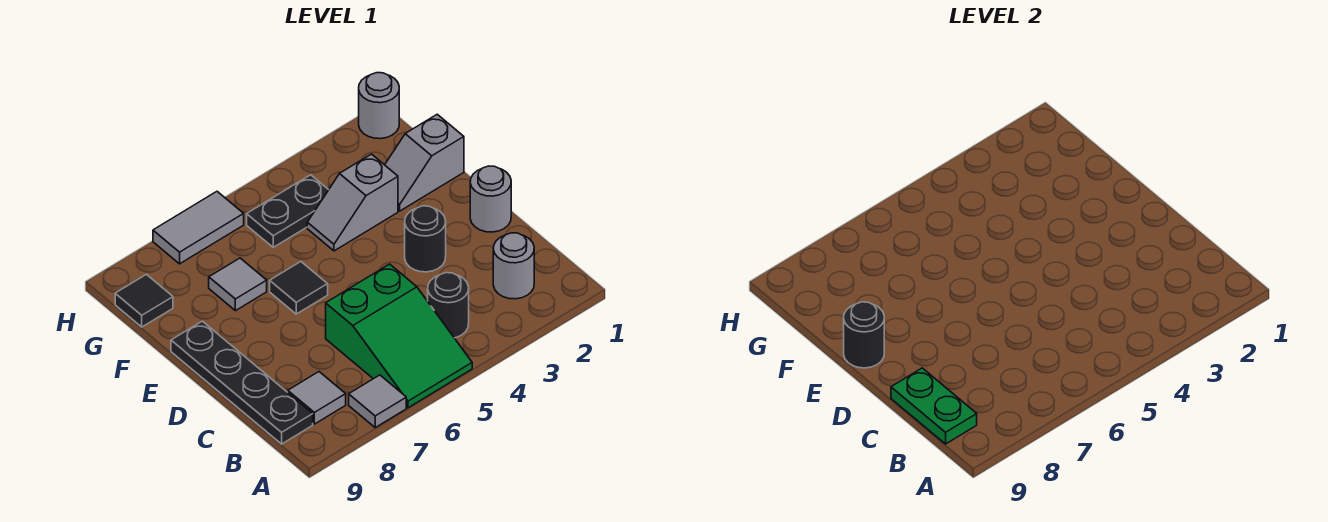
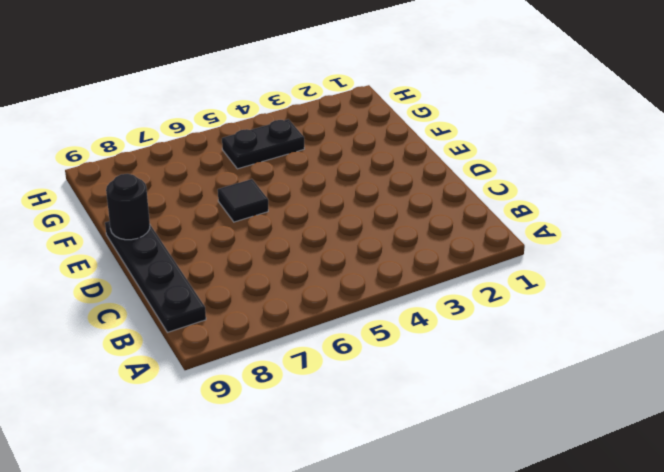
none -> green 2x3 slope [326,264,472,408]
none -> grey 1x1 tile [349,375,406,427]
none -> grey 1x1 round brick [493,233,534,299]

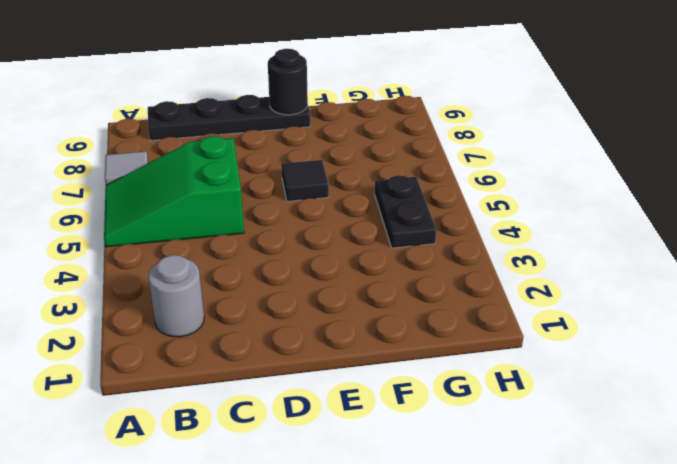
none -> black 1x1 round brick [428,273,469,338]
none -> grey 1x1 tile [288,372,346,424]
none -> grey 1x1 round brick [470,166,511,232]

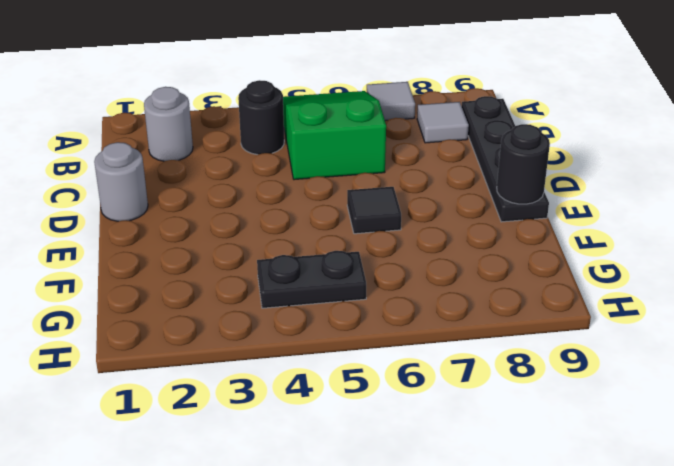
none -> black 1x1 round brick [405,206,446,272]
none -> grey 1x2 slope [385,114,464,211]
none -> grey 1x2 slope [307,154,398,251]

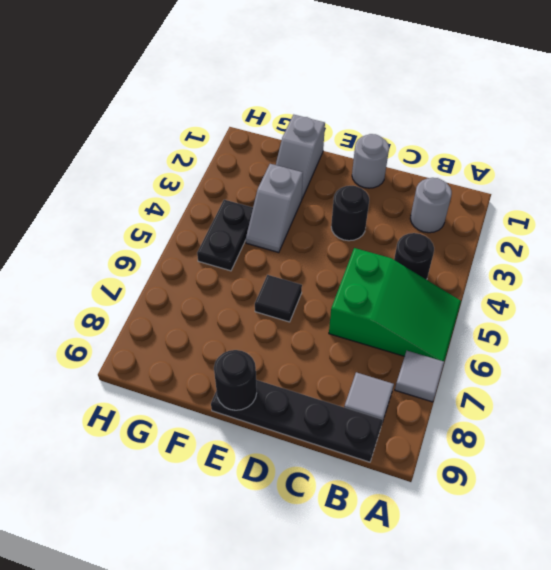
none -> grey 1x1 tile [209,258,267,311]
none -> black 1x1 tile [115,274,173,327]
none -> grey 1x1 round brick [359,73,399,139]

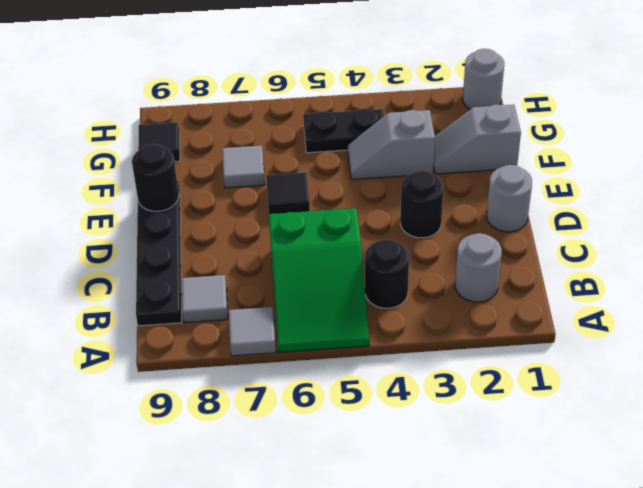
none -> grey 1x2 tile [153,192,244,264]
none -> green 1x2 plate [891,368,977,444]

